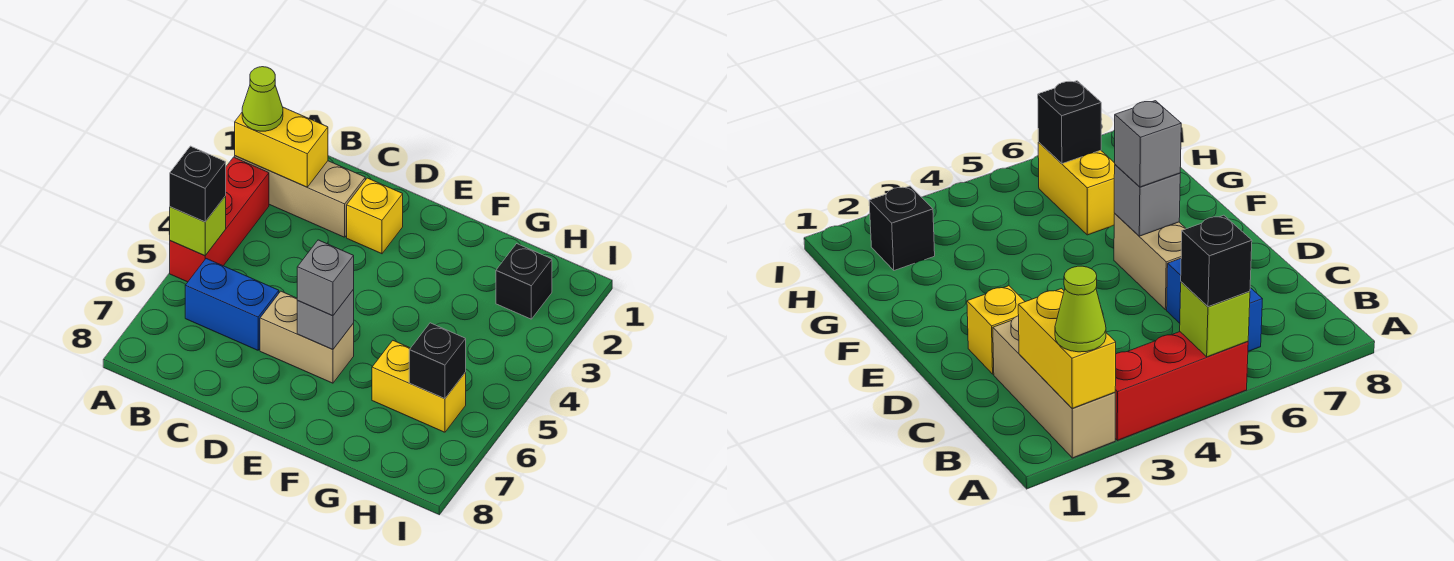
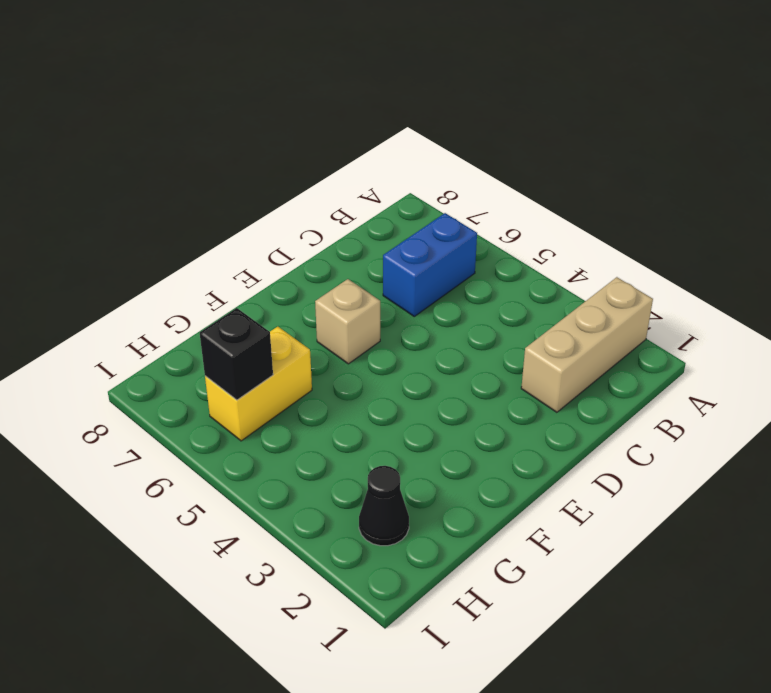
tan 1x1 brick [315,279,380,364] -> tan 1x2 brick [260,291,354,383]
black 1x1 cone [359,466,409,546] -> black 1x1 brick [496,244,552,319]
none -> red 1x3 brick [170,157,269,282]
none -> yellow 1x1 brick [347,178,403,254]
none -> yellow 1x2 brick [235,107,328,187]

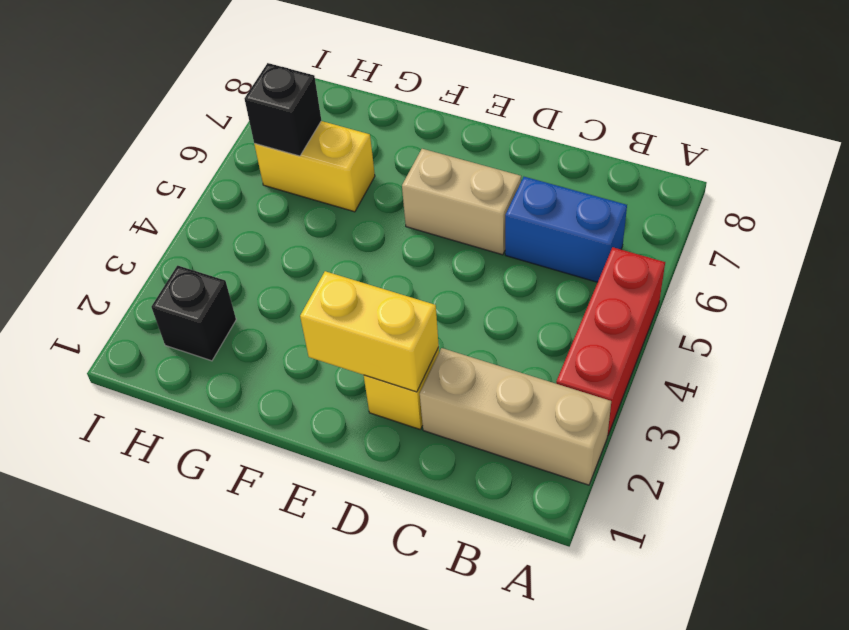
yellow 1x2 brick [300,271,439,392] -> yellow 1x2 brick moved to [235,107,328,187]
none -> lime 1x1 brick [170,196,226,256]
none -> grey 1x1 brick [297,290,354,350]
none -> lime 1x1 cone [242,67,283,131]

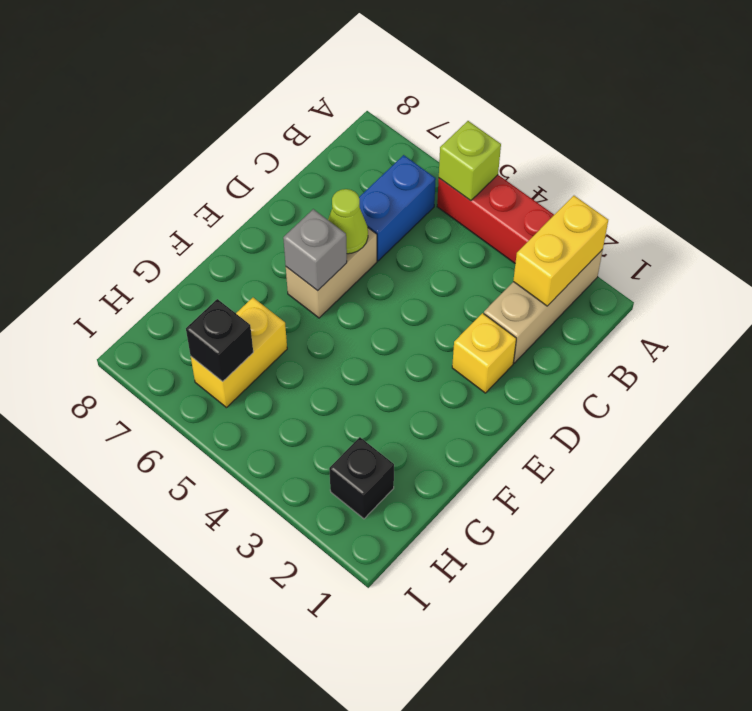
lime 1x1 cone [328,189,368,254] -> lime 1x1 cone moved to [242,67,283,131]
none -> black 1x1 brick [170,146,226,222]
none -> grey 1x1 brick [297,240,354,316]

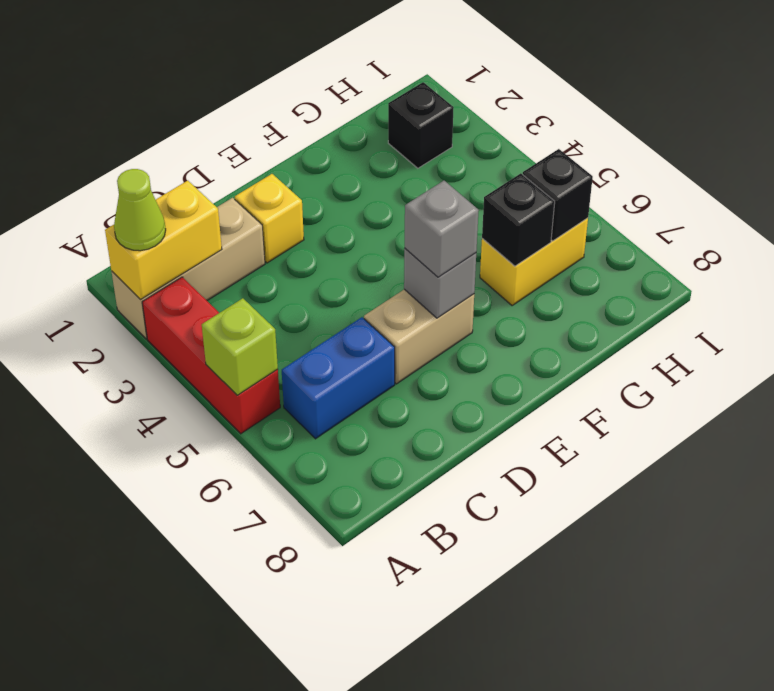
black 1x1 brick [482,173,555,266] -> black 1x1 brick moved to [170,146,226,222]

